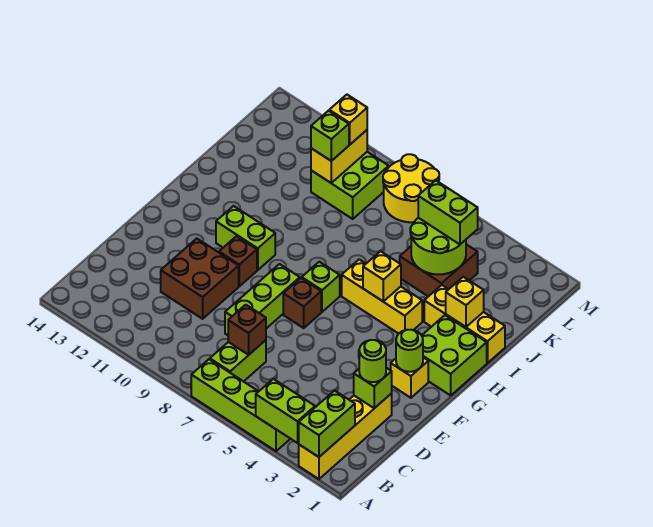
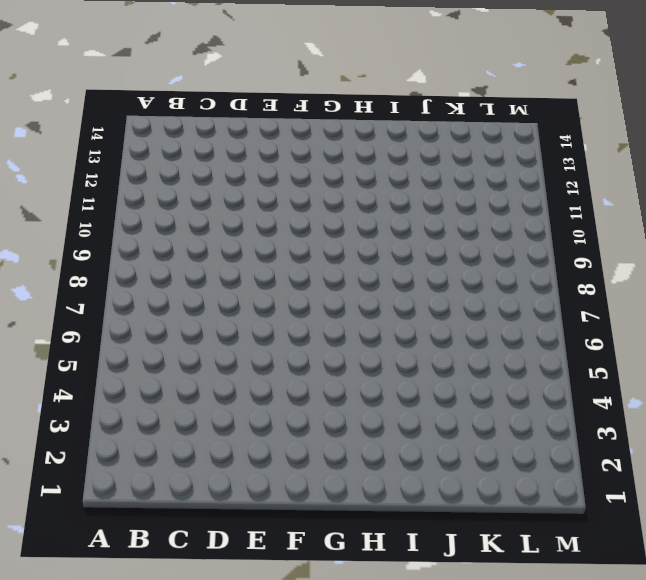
none -> yellow 1x4 brick [299,393,392,479]
none -> lime 1x4 brick [191,359,290,451]
none -> lime 1x2 brick [210,340,266,382]

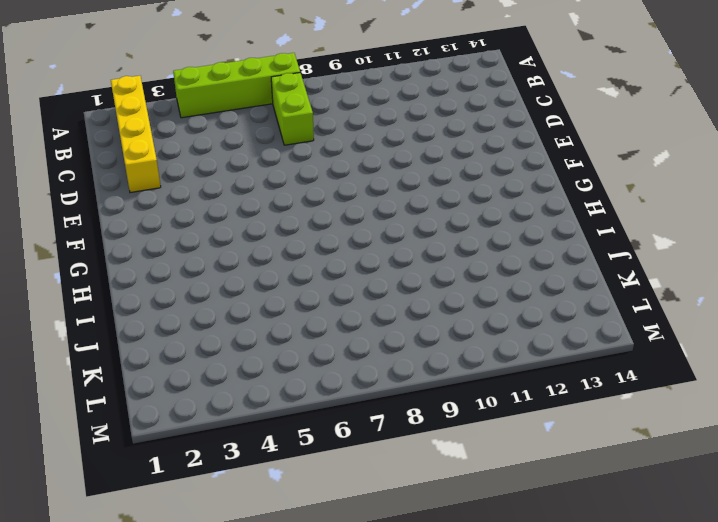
none -> lime 1x3 brick [225,264,300,335]
none -> brown 2x2 brick [161,238,239,319]
none -> yellow 1x1 brick [391,358,428,398]

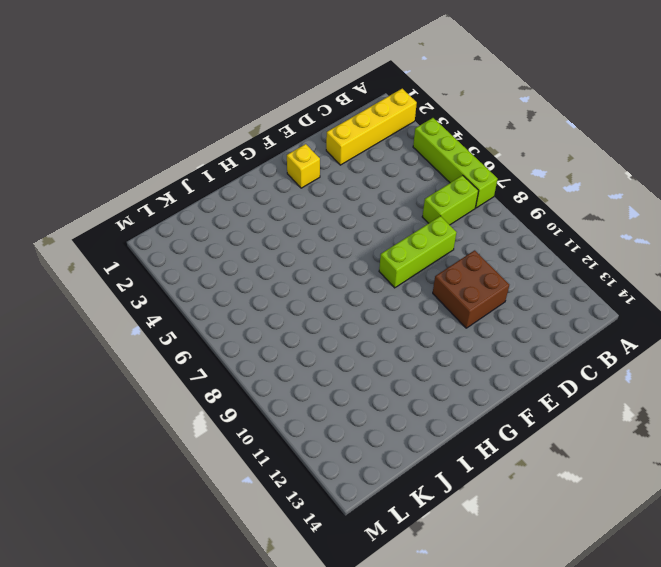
none -> brown 1x1 brick [283,278,321,328]
none -> brown 1x1 brick [219,236,257,286]
none -> lime 2x2 brick [422,315,487,395]

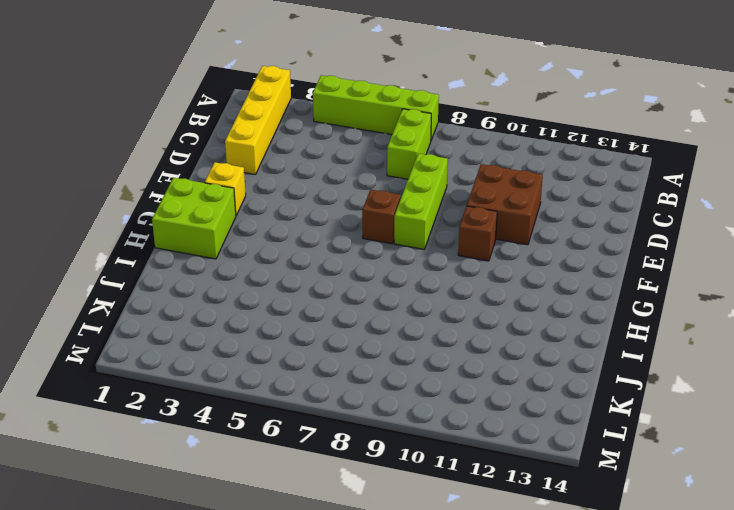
none -> lime 1x1 brick [302,262,340,312]
none -> lime 1x2 brick [216,206,275,270]
none -> yellow 1x3 brick [342,260,422,334]

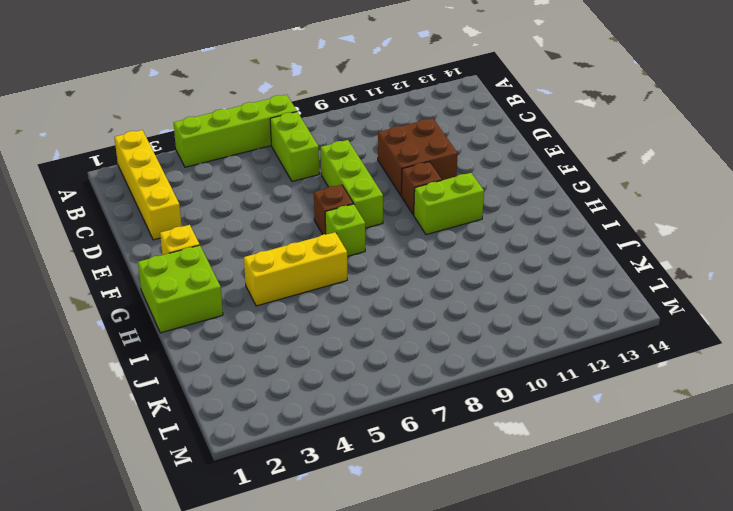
none -> yellow 1x3 brick [424,285,505,363]
none -> brown 2x2 brick [400,244,478,297]
none -> lime 2x2 brick [311,152,389,219]

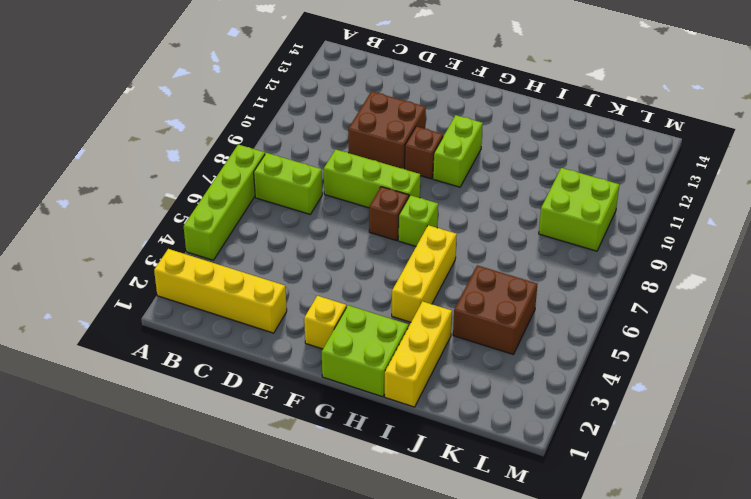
none -> yellow 2x2 round brick [383,154,439,222]
none -> lime 1x2 brick [299,391,355,457]
none -> lime 1x2 brick [256,379,315,443]

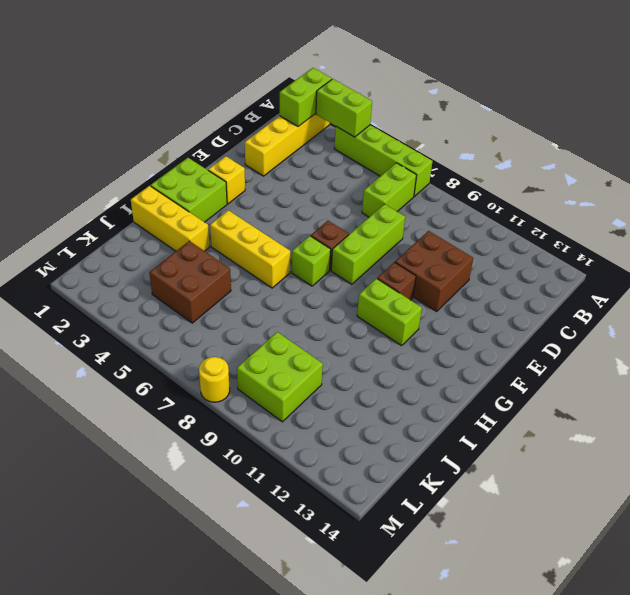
yellow 1x1 round brick [199,357,230,402] -> yellow 2x2 round brick [383,154,439,222]
none -> brown 1x1 brick [228,305,266,355]
none -> lime 1x1 brick [354,368,392,408]
none -> lime 1x1 round brick [396,330,423,372]

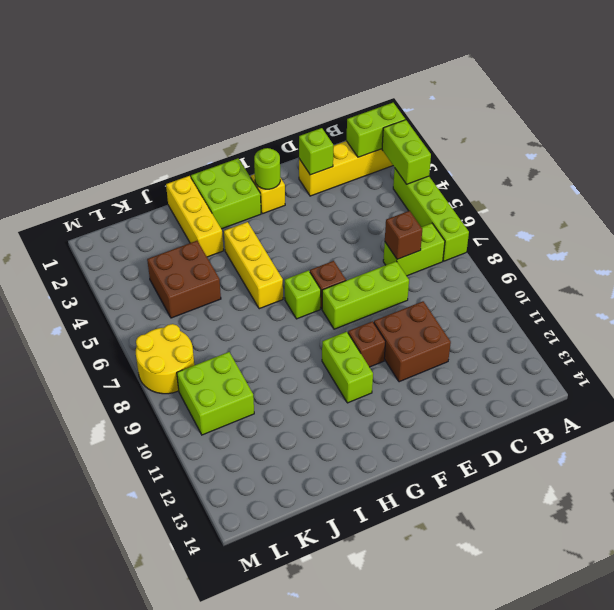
none -> yellow 1x1 brick [363,251,401,302]
none -> yellow 1x1 brick [446,277,484,327]
none -> lime 2x2 round brick [410,218,466,274]

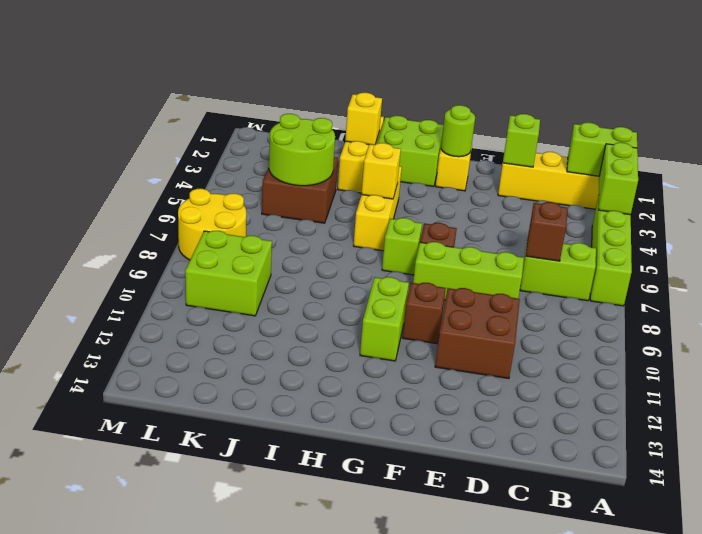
none -> yellow 1x2 brick [311,130,367,183]
none -> lime 1x1 round brick [359,340,386,382]
none -> lime 1x2 brick [418,180,478,244]

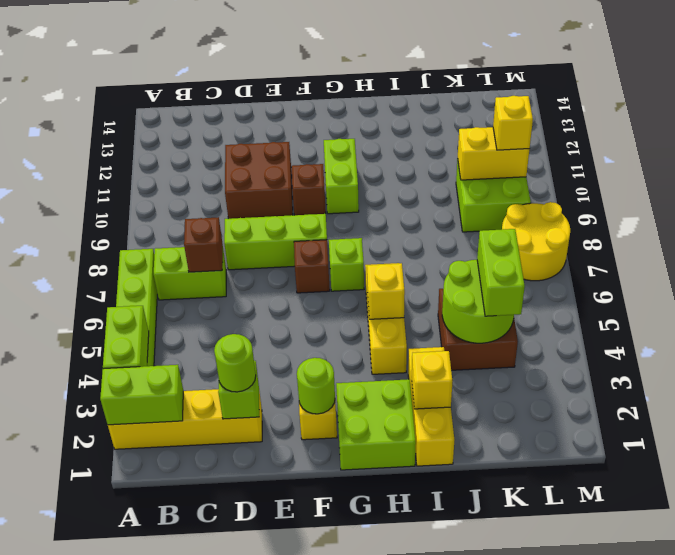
none -> lime 1x1 brick [311,111,349,161]

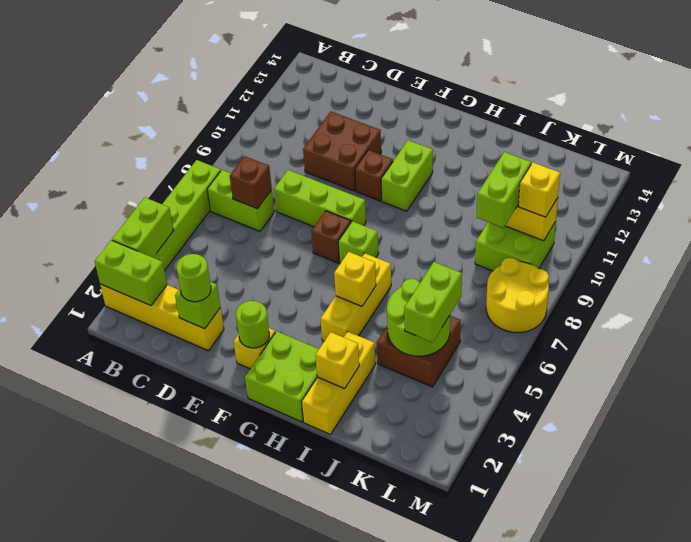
lime 1x2 brick [477,152,531,228] -> lime 1x1 brick [311,111,349,161]

